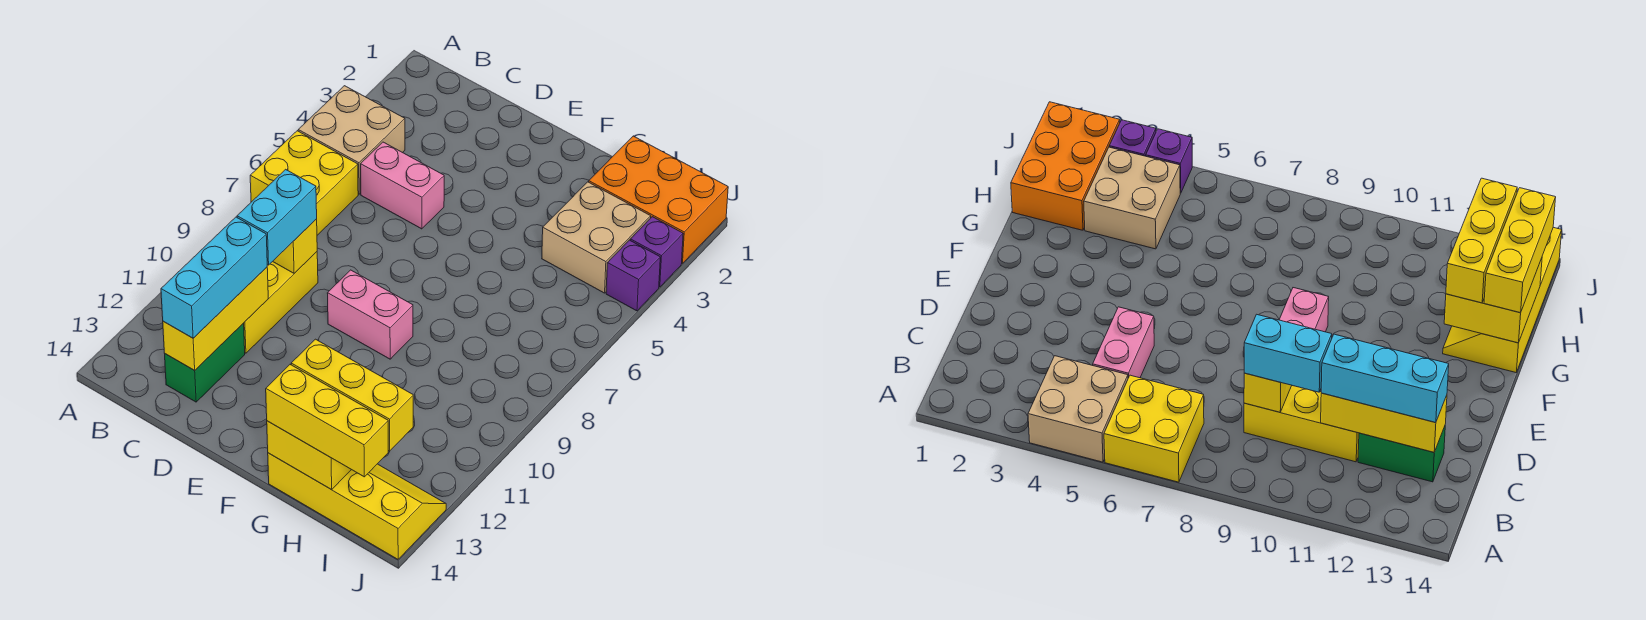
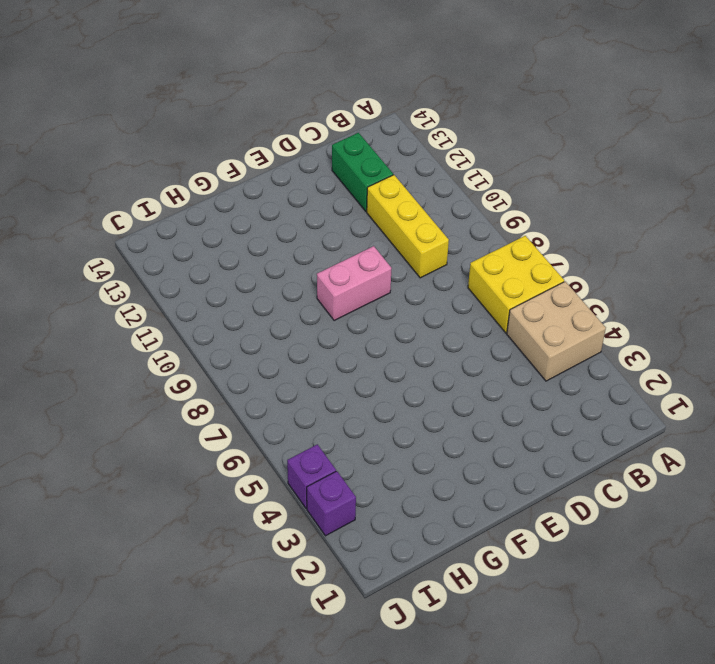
none -> pink 1x2 brick [361,142,444,229]
none -> yellow 2x4 slope [268,453,446,559]
none -> orange 2x3 brick [589,136,728,264]

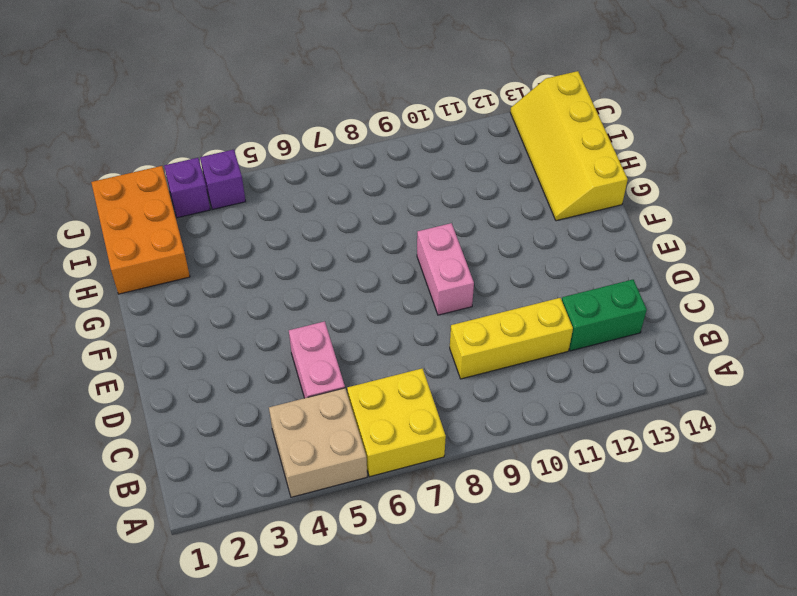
none -> tan 2x2 brick [542,182,651,293]
none -> yellow 1x1 brick [273,219,317,273]
none -> yellow 1x3 brick [163,267,268,370]

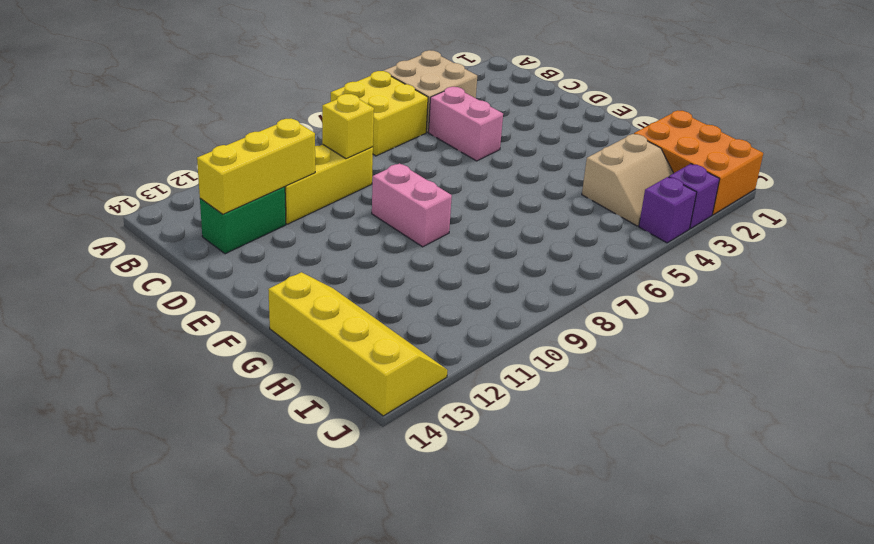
tan 2x2 slope [582,134,673,226] -> tan 2x2 brick [542,182,651,293]
none -> yellow 2x2 brick [267,421,351,490]
none -> cyan 1x2 brick [237,169,317,265]
none -> cyan 1x3 brick [161,217,267,338]

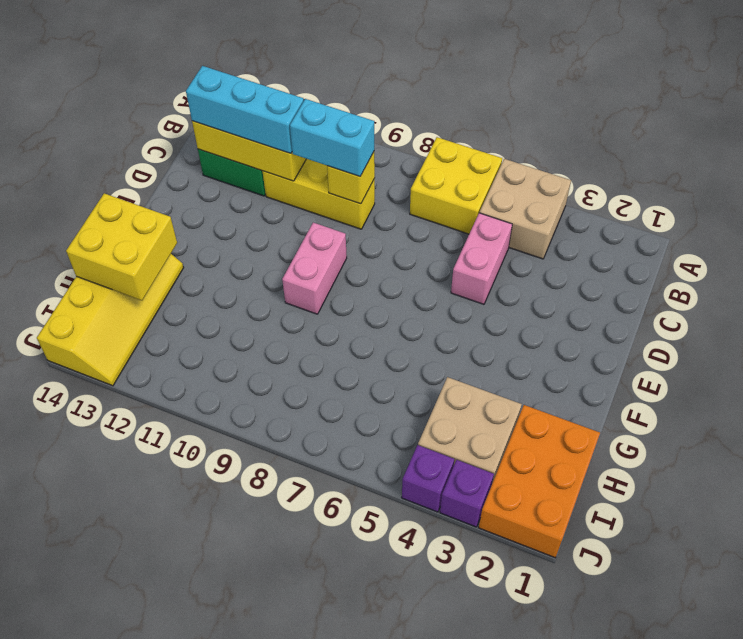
none -> yellow 1x3 brick [291,339,413,451]
none -> yellow 1x3 brick [266,365,388,477]

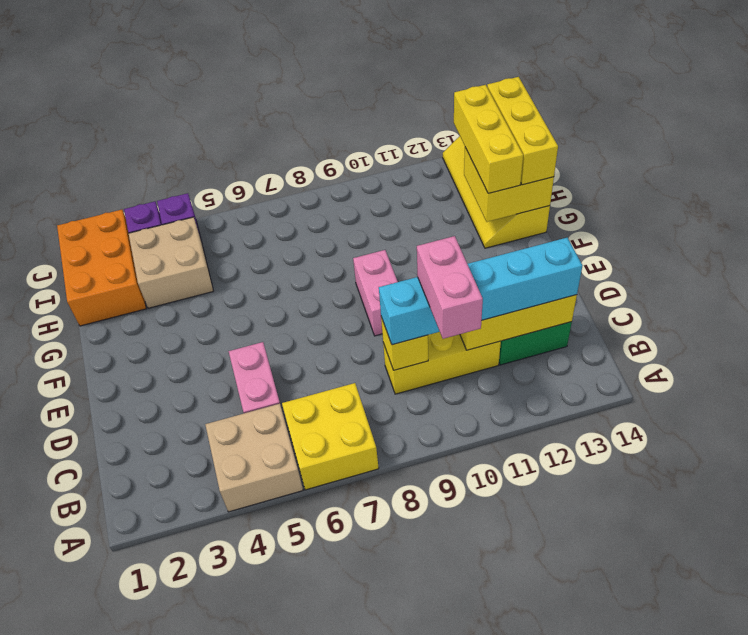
pink 1x2 brick [417,236,483,339] -> none

